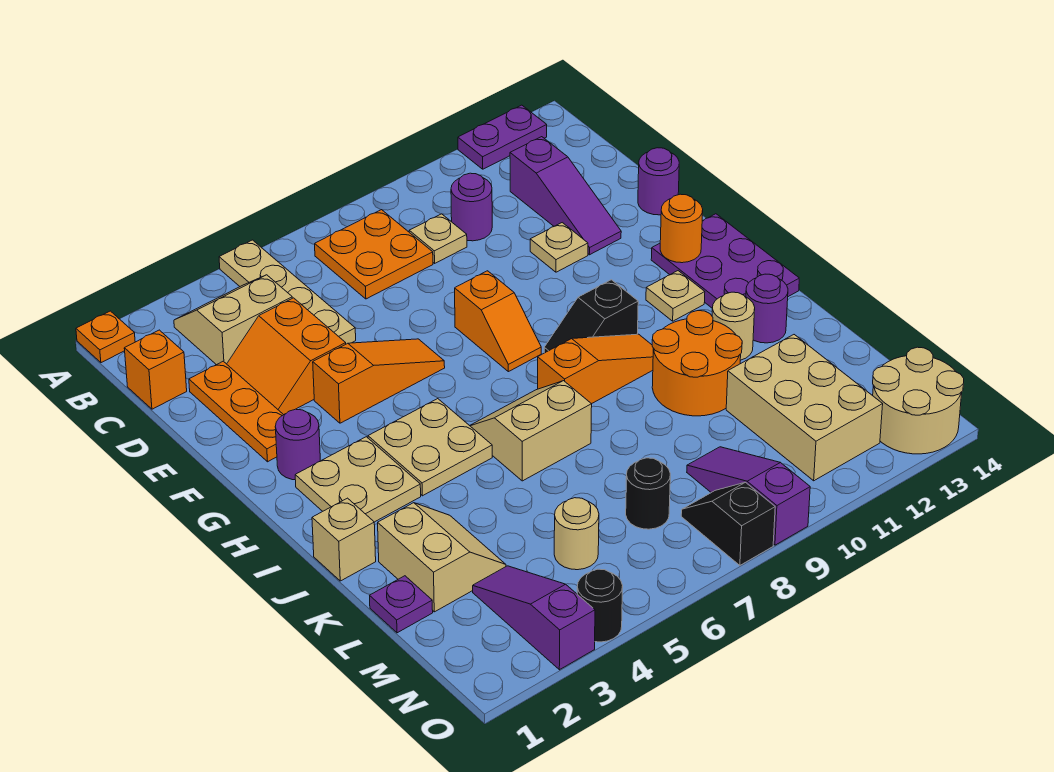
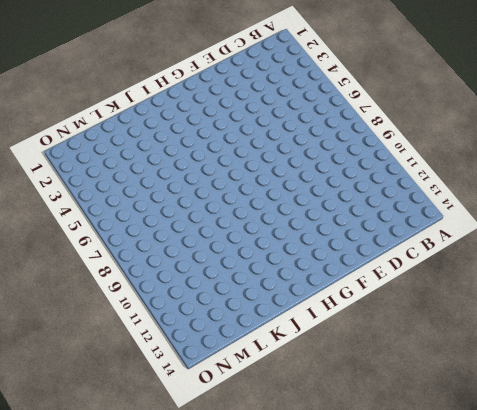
none -> orange 1x1 plate [76,311,135,363]
none -> tan 1x4 plate [219,240,356,344]
none -> purple 1x2 plate [458,105,547,169]
none -> tan 2x2 slope [174,275,292,365]

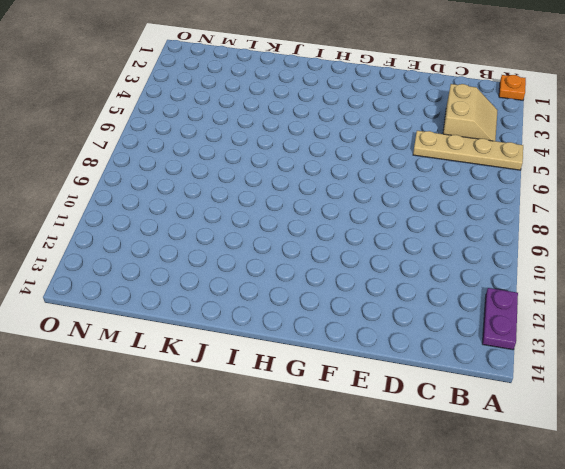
none -> orange 2x2 plate [315,210,433,299]
none -> orange 1x1 brick [124,330,187,409]
none -> tan 1x1 plate [409,214,467,263]
none -> purple 1x1 round brick [451,173,492,241]

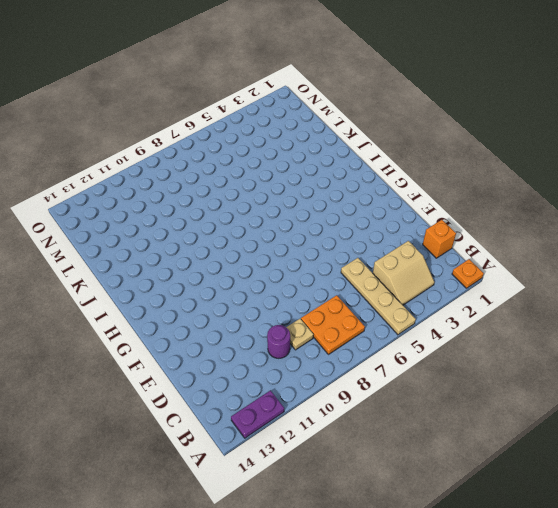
none -> purple 1x3 slope [510,137,621,255]
none -> orange 1x3 plate [189,361,283,462]
none -> orange 2x2 slope [227,298,346,415]
none -> tan 1x1 plate [530,223,588,272]

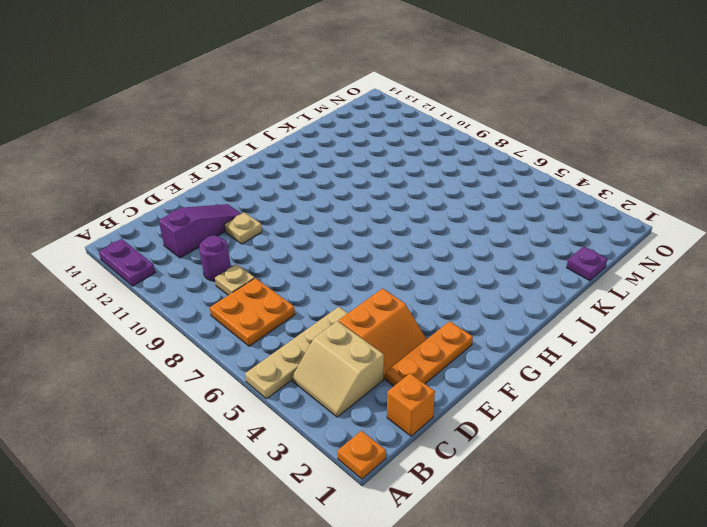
none -> purple 1x1 round brick [638,148,679,215]
none -> orange 1x3 slope [313,339,445,423]
none -> orange 1x2 slope [455,271,541,372]
none -> purple 1x1 round brick [275,409,320,480]

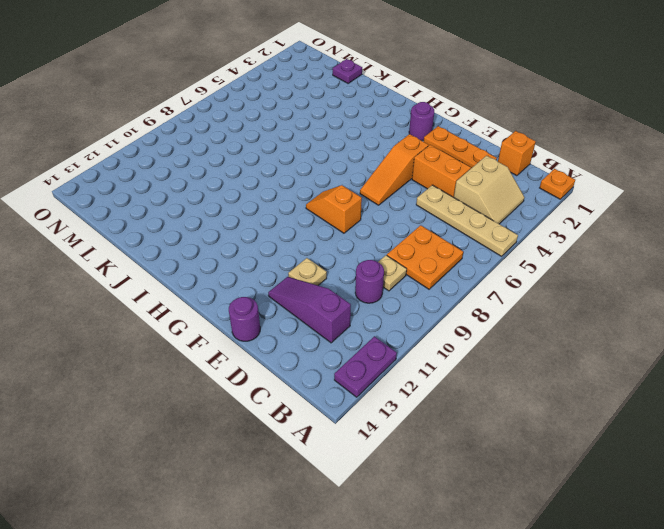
none -> purple 2x3 plate [651,214,799,309]
none -> tan 2x2 plate [295,437,421,522]
none -> tan 2x2 plate [368,399,492,496]
none -> black 1x2 slope [544,280,638,353]

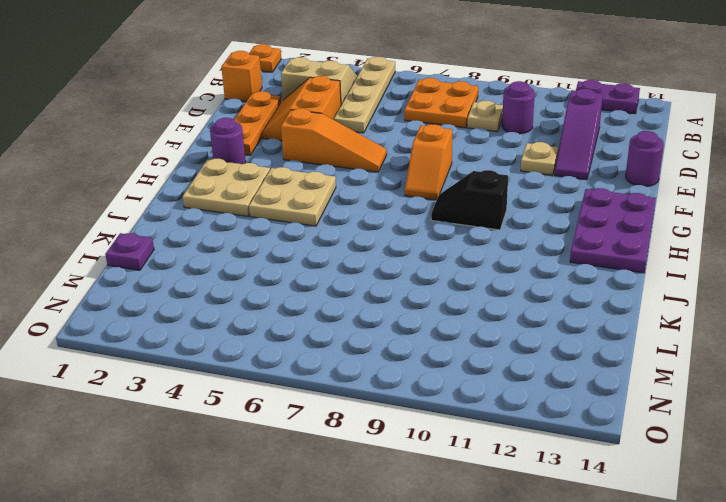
none -> tan 1x1 plate [646,271,705,321]
none -> tan 2x2 slope [470,381,592,481]
none -> orange 1x3 slope [538,334,653,404]
none -> tan 1x1 brick [312,498,376,581]

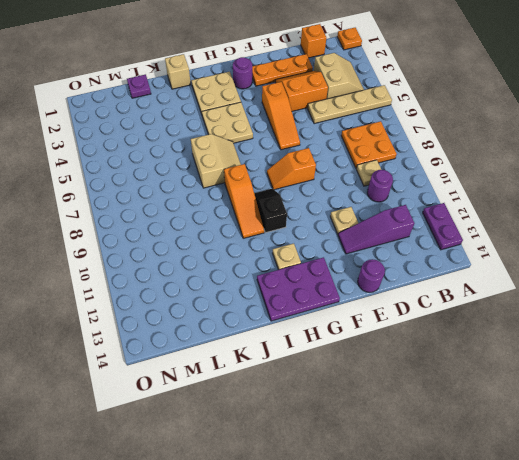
none -> orange 2x2 round brick [652,311,742,416]
none -> tan 1x1 round brick [712,292,755,360]
none -> purple 1x1 round brick [746,274,788,343]
none -> tan 2x2 slope [378,503,506,612]

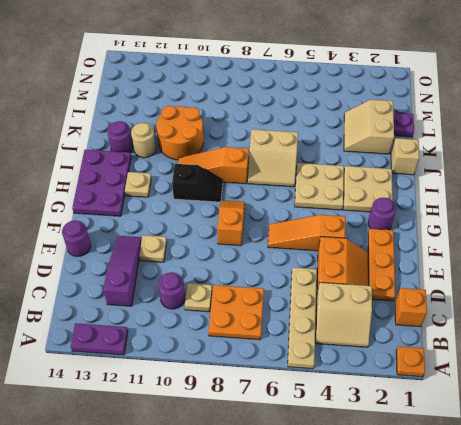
none -> tan 2x3 brick [726,335,883,481]
none -> purple 1x3 slope [473,566,595,670]
none -> tan 1x1 round brick [554,498,599,570]
none -> black 1x1 round brick [626,458,670,529]

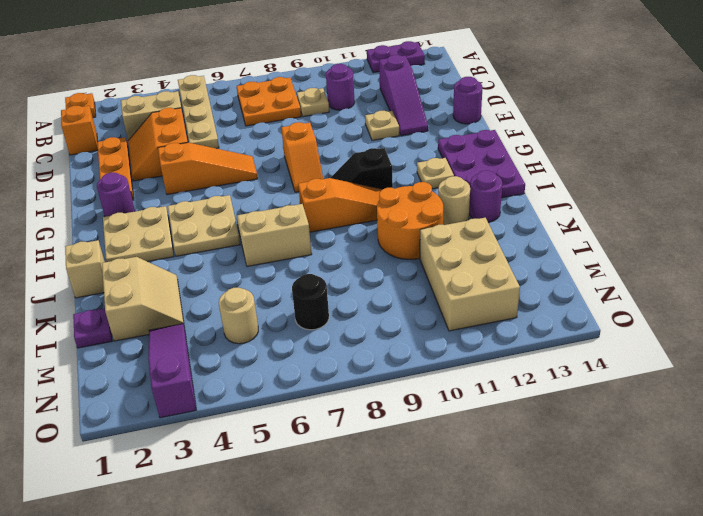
none -> purple 1x3 slope [687,447,810,545]
none -> black 1x2 slope [681,482,775,565]
none -> tan 2x2 round brick [873,347,964,454]
none -> black 1x1 round brick [577,569,623,642]

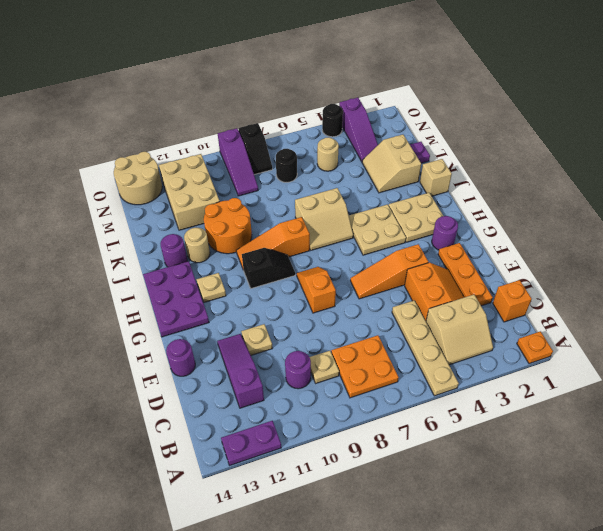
none -> orange 1x1 round brick [660,194,703,263]

